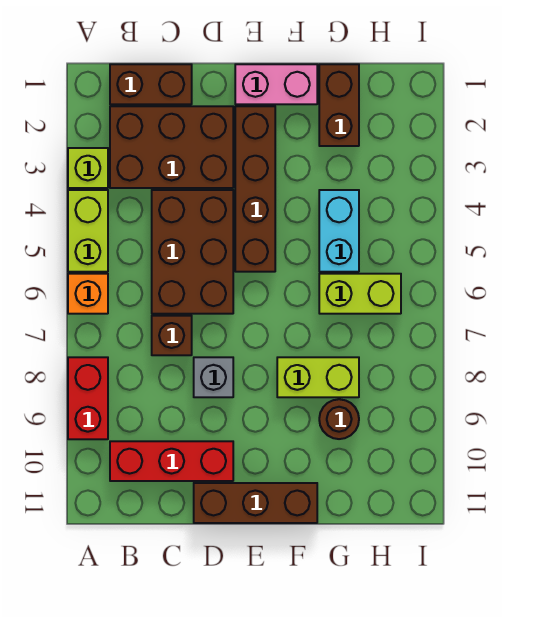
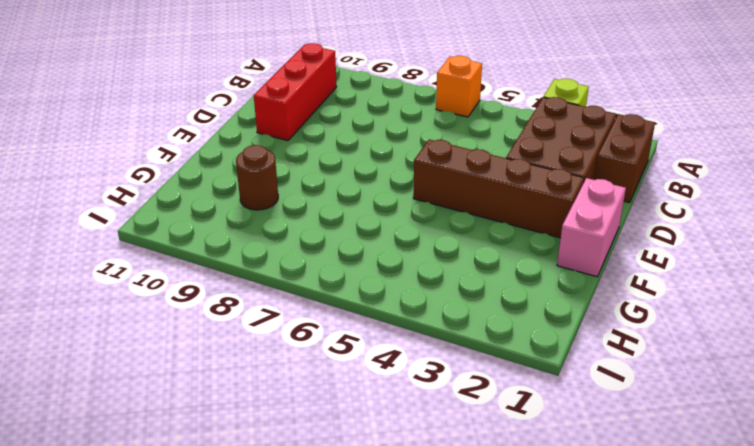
none -> lime 1x2 brick [68,190,108,272]
none -> red 1x2 brick [68,357,108,439]
none -> brown 2x3 brick [152,190,233,314]

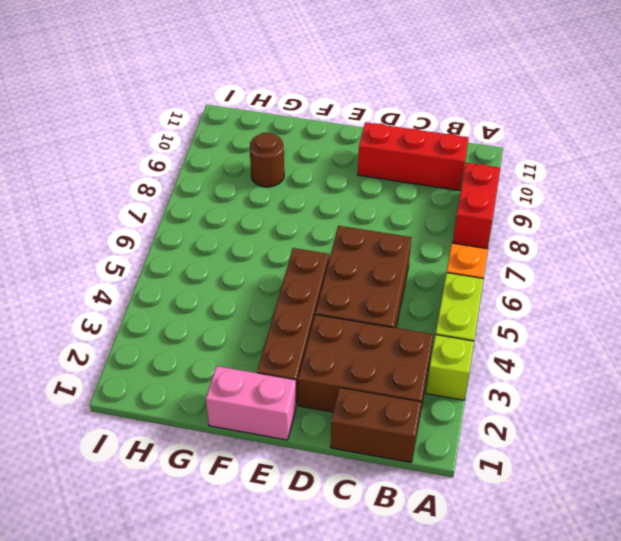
none -> brown 1x1 brick [152,316,192,355]
none -> grey 1x1 brick [194,357,233,397]
none -> brown 1x3 brick [194,483,317,523]

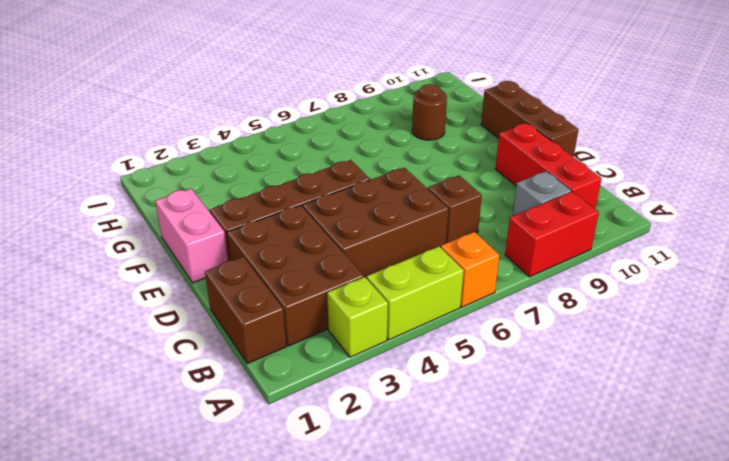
grey 1x1 brick [512,171,571,216] -> grey 1x1 brick moved to [194,357,233,397]
none -> lime 1x2 brick [277,357,359,397]
none -> brown 1x2 brick [319,64,359,146]
none -> cyan 1x2 brick [319,190,359,272]

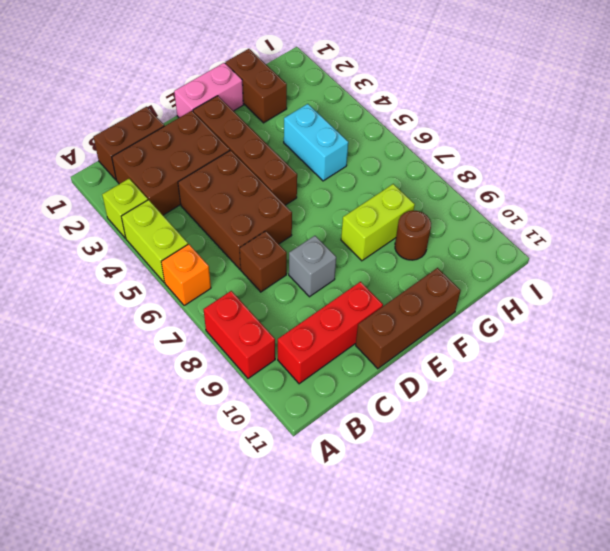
none -> lime 1x2 brick [319,274,401,314]

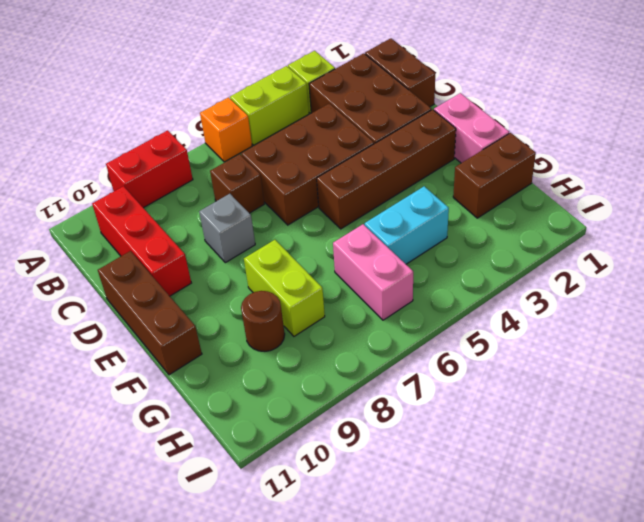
pink 1x2 brick [333,224,413,320] -> lime 1x2 brick [319,274,401,314]

